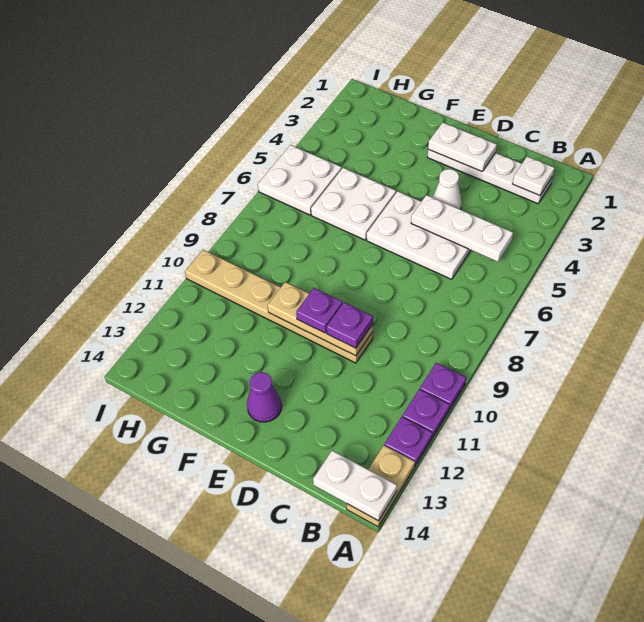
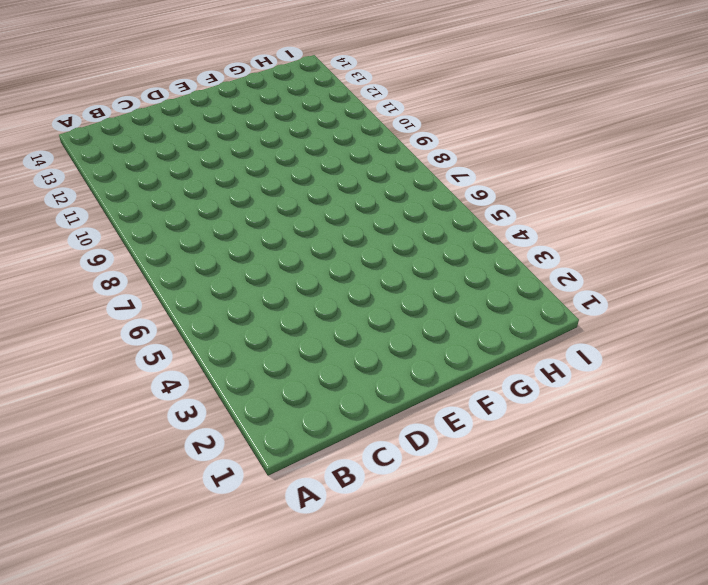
none -> purple 1x1 plate [420,363,466,410]
none -> purple 1x1 plate [402,389,450,438]
none -> purple 1x1 plate [384,417,433,466]

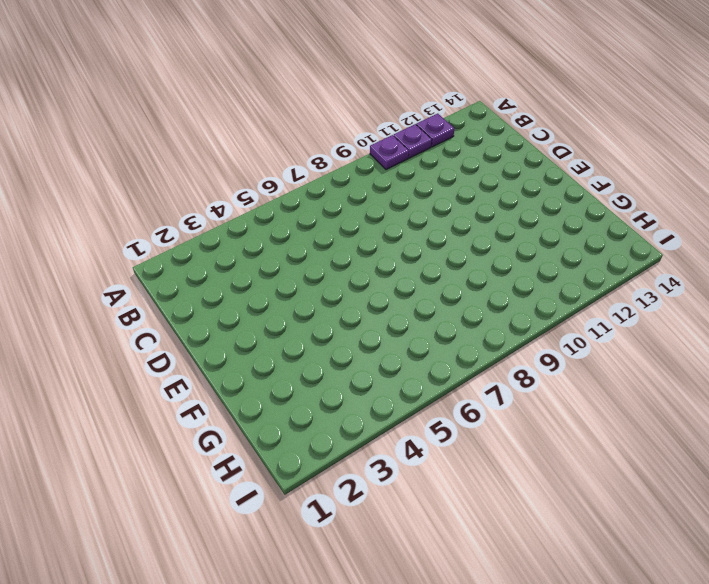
none -> tan 1x2 plate [347,445,415,527]
none -> white 1x4 plate [428,150,552,204]
none -> white 2x3 plate [367,191,471,279]

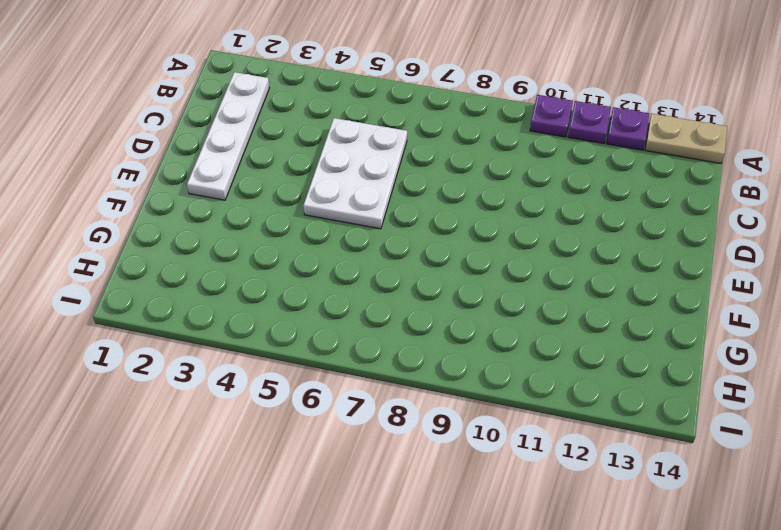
none -> white 1x1 cone [433,169,462,209]
none -> tan 1x6 plate [185,250,373,363]
none -> purple 1x1 cone [247,372,282,422]

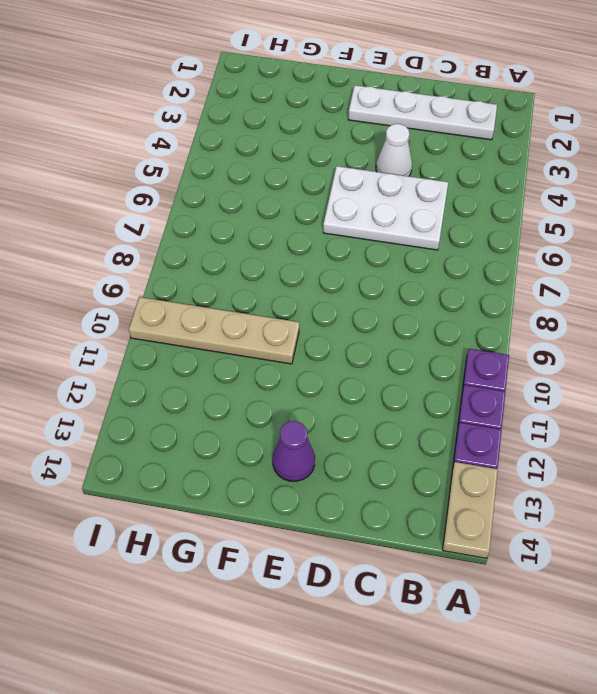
tan 1x4 plate [129,297,299,364] -> tan 1x6 plate [185,250,373,363]
none -> white 2x2 plate [311,168,396,240]
none -> white 2x2 plate [258,145,342,215]
none -> white 1x2 plate [313,450,397,521]

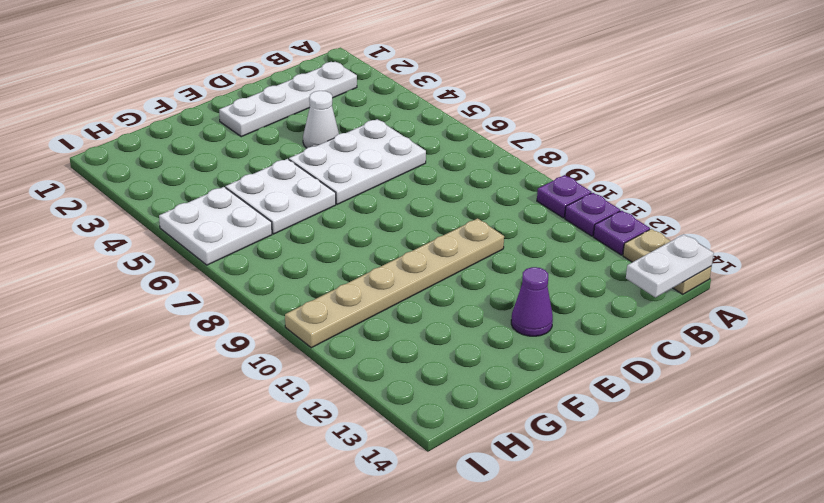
none -> white 1x1 plate [513,157,554,196]
none -> white 1x3 plate [411,195,513,262]
none -> white 1x2 plate [428,123,497,171]

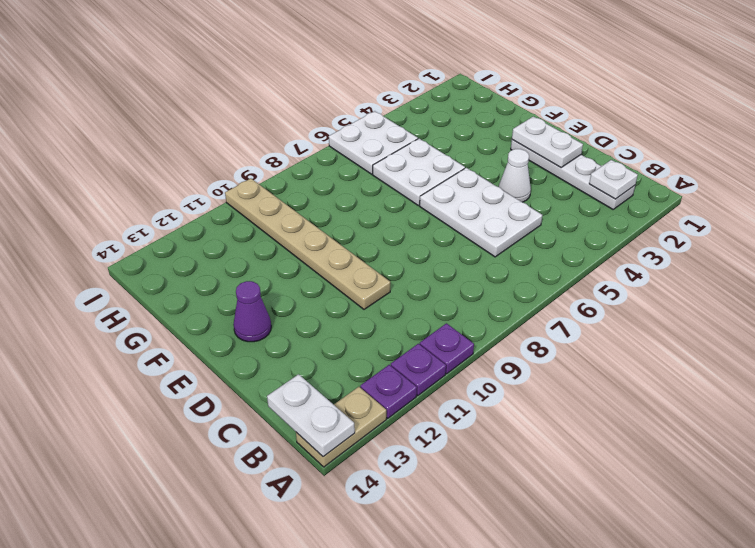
none -> white 1x3 plate [411,195,513,262]
none -> tan 1x3 plate [268,282,373,356]
none -> purple 1x1 plate [327,302,373,348]

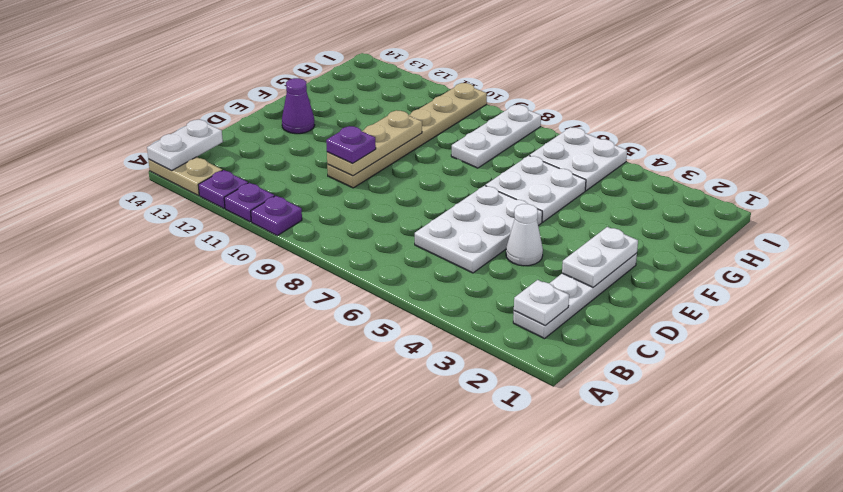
white 1x3 plate [451,105,541,168] -> white 1x3 plate moved to [411,195,513,262]
none -> purple 1x1 plate [296,288,342,333]

